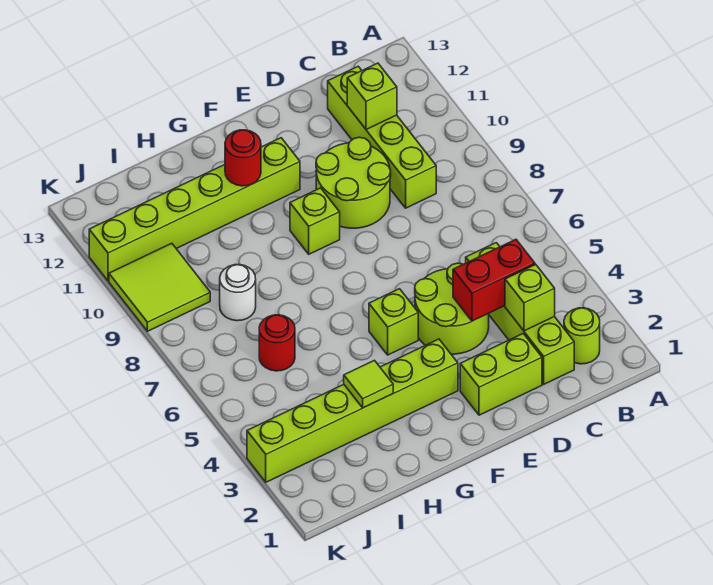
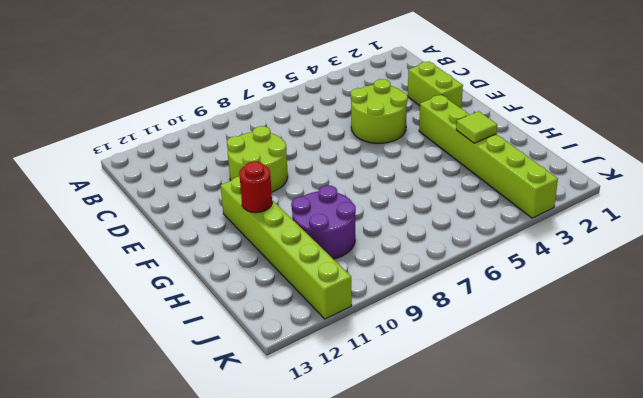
purple 2x2 round brick [291,185,356,259] -> none
none -> lime 1x1 round brick [564,308,600,364]
none -> lime 1x4 brick [466,243,574,384]
none -> lime 1x4 brick [328,66,436,208]

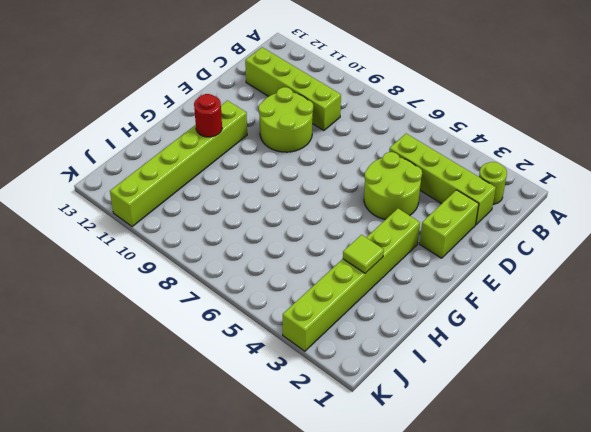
none -> lime 1x1 brick [369,289,418,355]
none -> lime 1x1 brick [290,188,340,254]
none -> red 1x1 round brick [259,315,295,371]

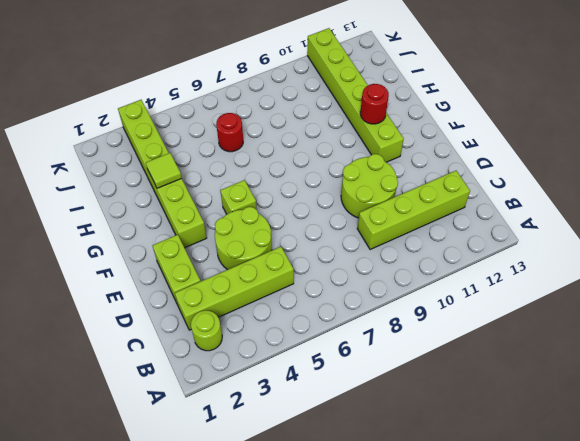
none -> lime 1x1 brick [290,188,340,254]
none -> white 1x1 round brick [220,265,256,321]
none -> lime 2x2 tile [109,243,210,331]

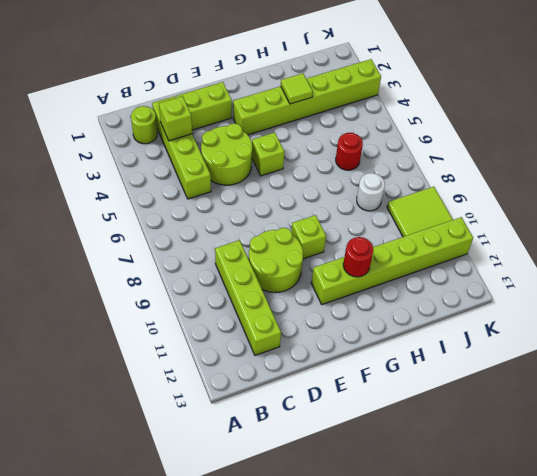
none -> red 1x2 brick [453,239,535,321]
none -> lime 1x1 brick [347,63,397,130]

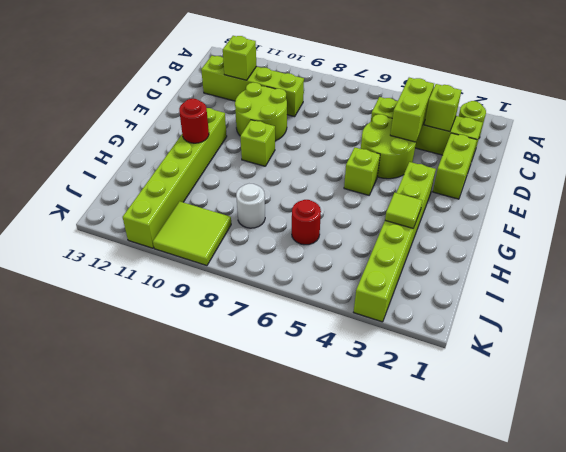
lime 1x2 brick [390,78,434,142] -> red 1x2 brick [453,239,535,321]

